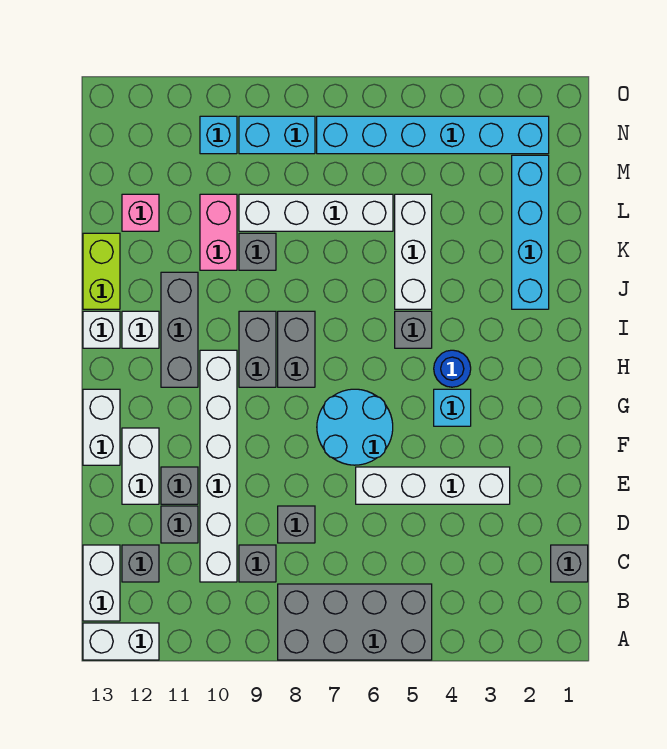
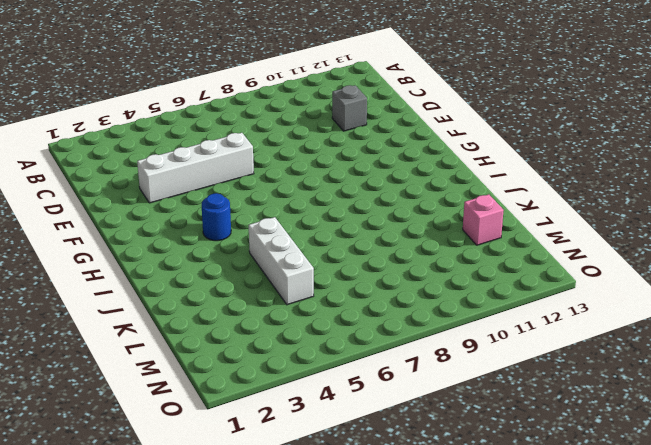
none -> grey 2x4 brick [278,584,432,660]
none -> white 1x2 brick [83,623,159,660]
none -> white 1x2 brick [83,545,120,621]
none -> grey 1x1 brick [551,545,588,582]

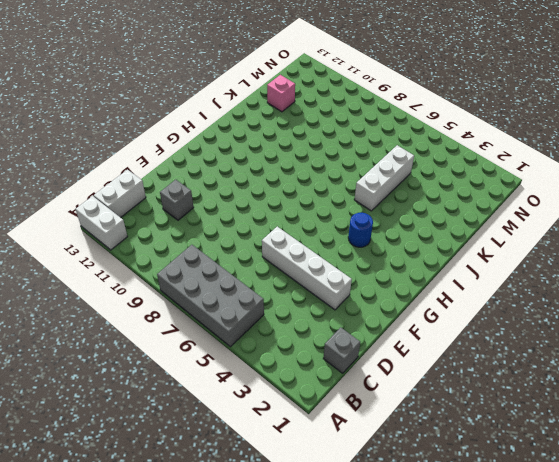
none -> grey 1x1 brick [239,545,276,582]
none -> white 1x6 brick [200,350,237,582]
none -> grey 1x1 brick [122,545,159,582]
none -> grey 1x1 brick [278,506,315,543]

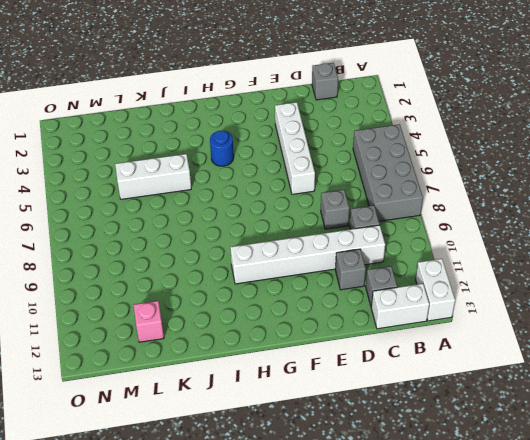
none -> grey 1x1 brick [161,467,198,504]
none -> white 1x2 brick [122,428,159,504]
none -> cyan 2x2 round brick [317,389,393,465]
none -> white 1x2 brick [83,389,120,465]

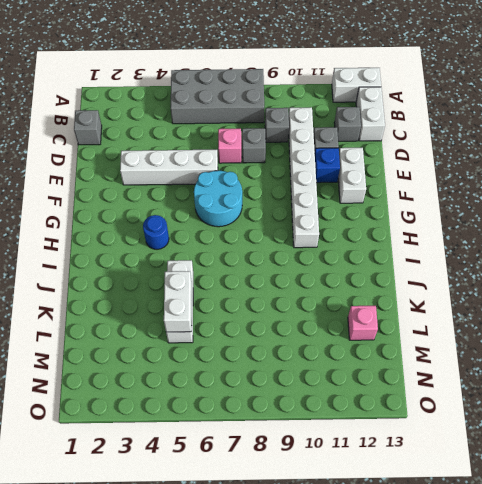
pink 1x1 brick [218,129,241,163] -> none
blue 1x1 brick [315,148,340,183] -> grey 1x1 brick [161,467,198,504]
white 1x2 brick [164,271,192,332] -> white 1x2 brick moved to [83,389,120,465]
none -> cyan 1x1 brick [434,389,471,426]
none -> grey 1x2 brick [278,311,315,387]
none -> grey 1x2 brick [239,311,276,387]
none -> grey 1x3 brick [161,272,198,387]

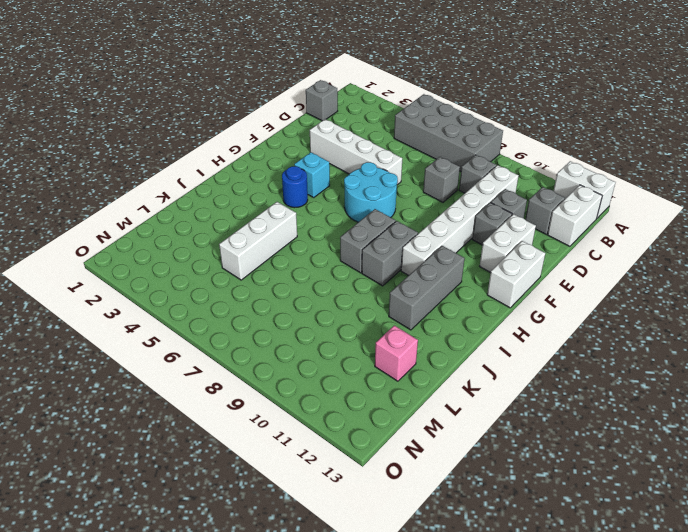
none -> grey 1x1 brick [395,311,432,348]
none -> white 1x1 brick [122,311,159,348]
none -> white 1x1 brick [83,311,120,348]
none -> cyan 1x4 brick [512,155,549,309]

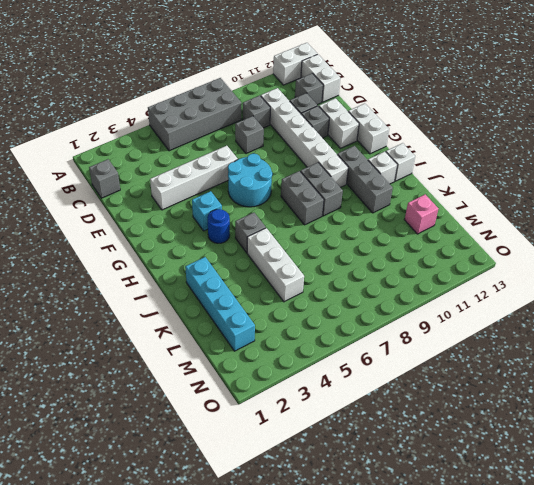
none -> lime 1x2 brick [83,233,120,309]
none -> grey 1x1 brick [239,233,276,270]
none -> pink 1x2 brick [200,194,237,270]
none -> white 1x4 brick [239,194,393,231]

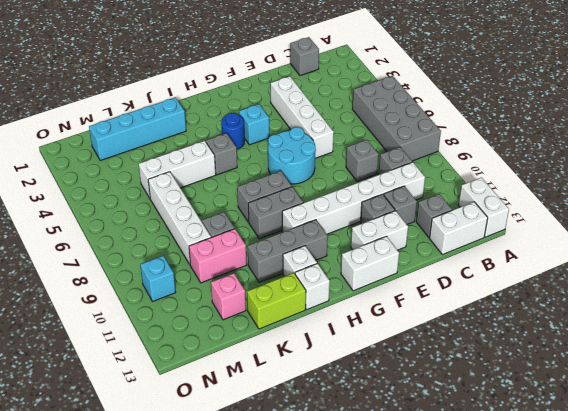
none -> cyan 1x6 brick [317,116,549,154]
none -> cyan 1x2 brick [239,116,315,154]

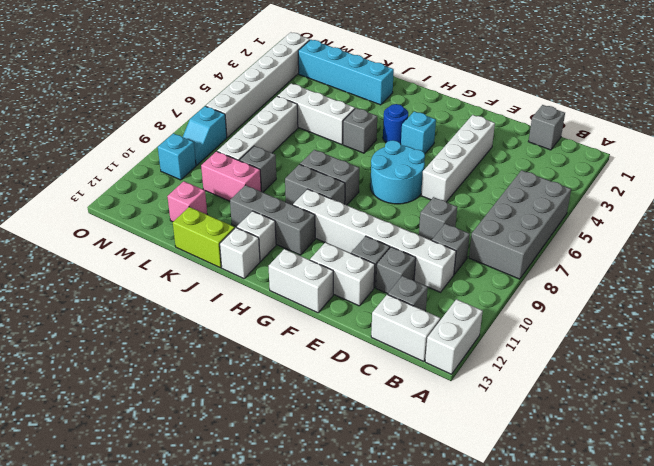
white 1x6 brick [206,32,310,138] -> cyan 1x6 brick [317,116,549,154]
cyan 1x2 slope [183,106,227,165] -> cyan 1x2 brick [239,116,315,154]

